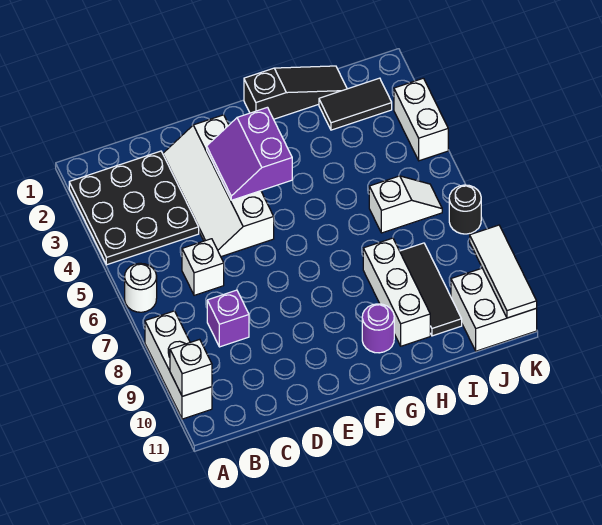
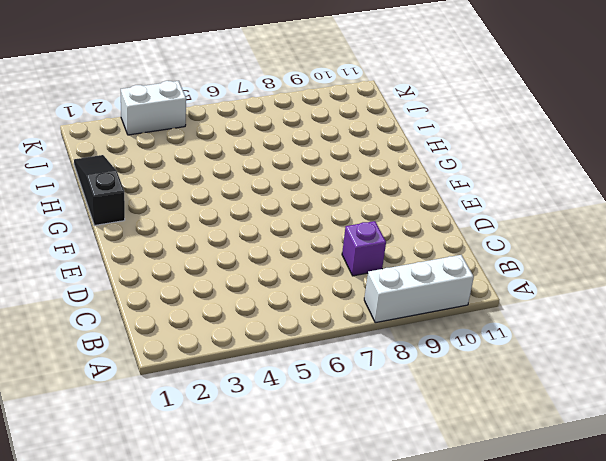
none -> black 3x3 plate [69,151,199,265]
none -> white 1x1 round brick [125,263,157,312]
none -> white 1x1 brick [182,239,224,295]

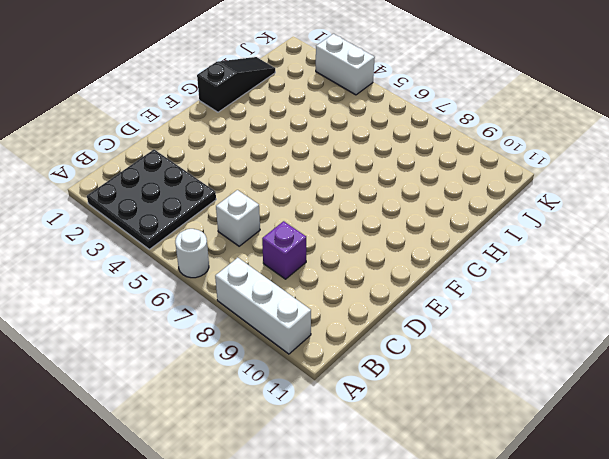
none -> white 2x4 slope [163,115,274,257]
none -> purple 1x1 round brick [362,304,394,353]
none -> white 1x3 brick [363,238,430,346]

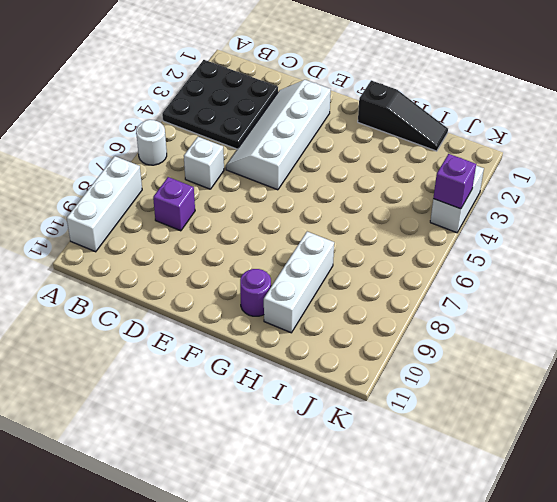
purple 1x1 brick [433,154,476,209] -> none
none -> black 1x2 tile [319,78,392,130]
none -> white 1x2 slope [369,176,442,233]
none -> black 1x3 tile [400,243,462,336]

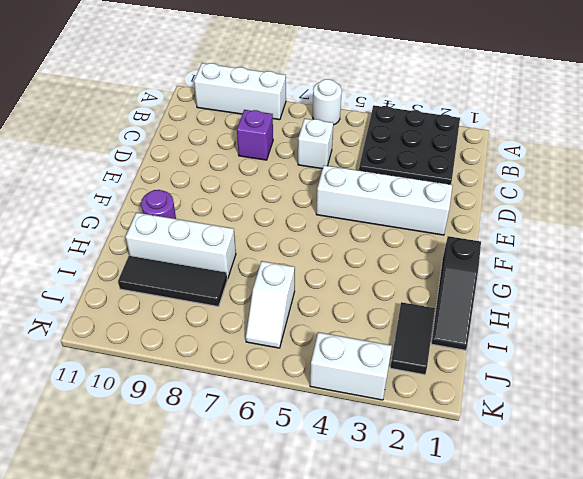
none -> white 2x2 brick [451,268,537,351]
none -> black 1x1 round brick [449,185,481,234]
none -> white 1x1 brick [170,339,212,396]

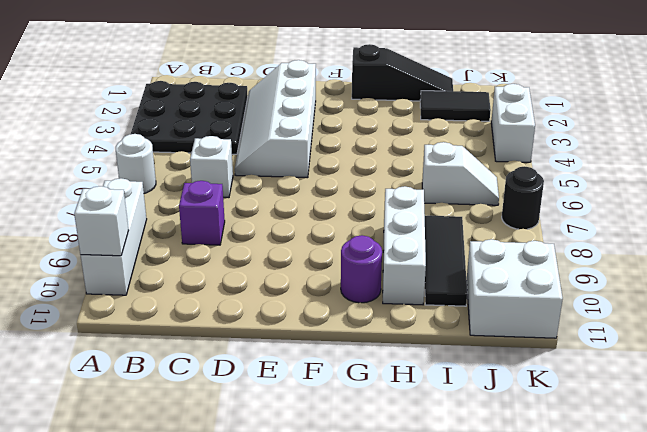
none -> purple 2x2 slope [207,107,292,200]
none -> white 1x3 tile [470,225,537,318]

